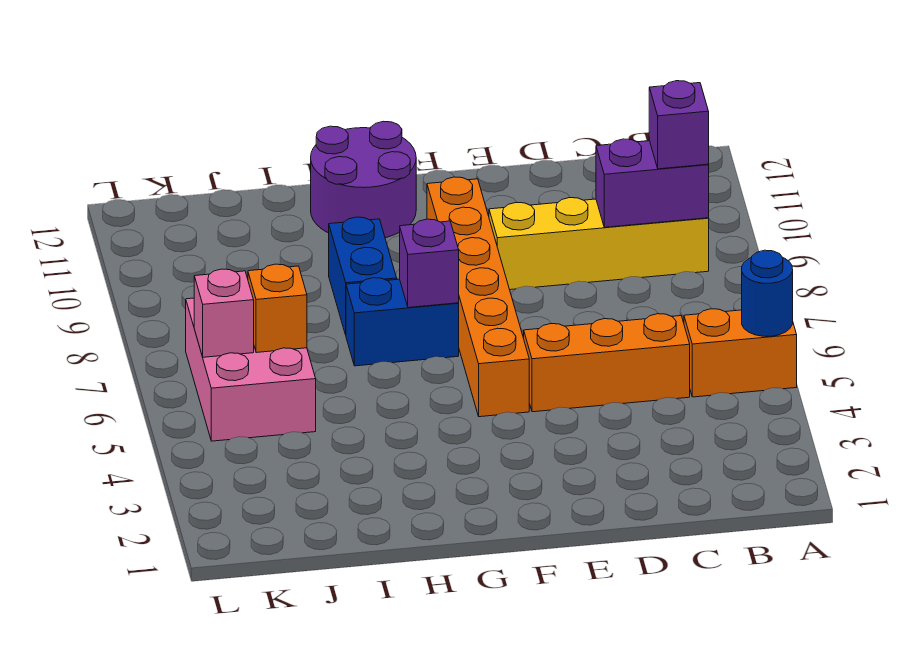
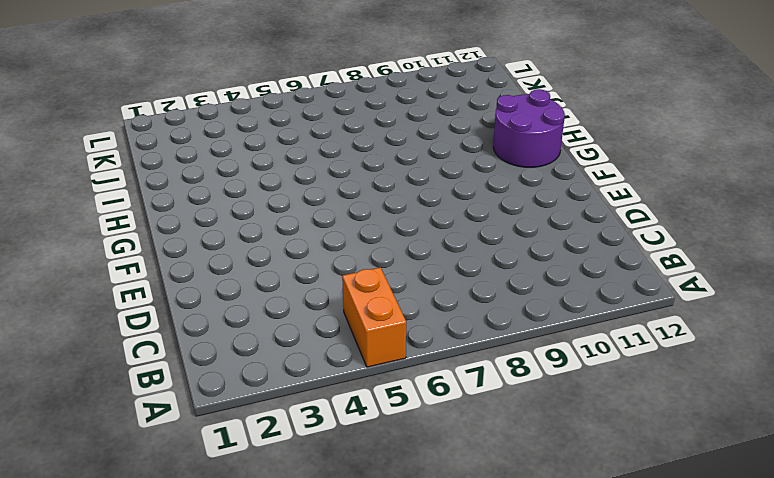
none -> yellow 1x4 brick [489,198,709,290]
none -> orange 1x3 brick [524,314,690,412]
none -> orange 1x6 brick [427,177,529,417]

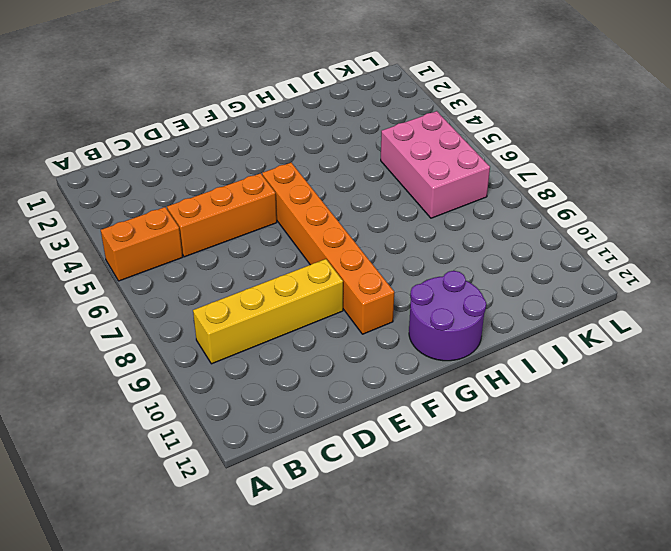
none -> blue 1x2 brick [346,278,459,366]
none -> blue 1x2 brick [329,217,397,335]
none -> blue 1x1 round brick [742,250,793,336]

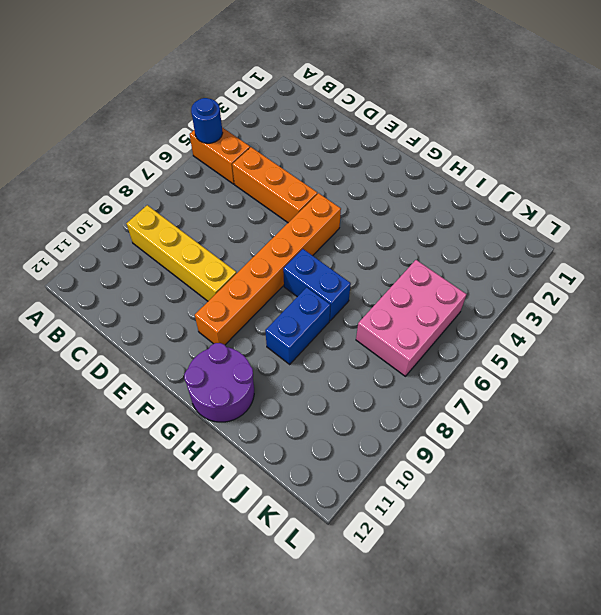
none -> purple 1x2 brick [596,139,709,227]
none -> purple 1x1 brick [400,219,459,308]
none -> orange 1x1 brick [248,264,307,353]

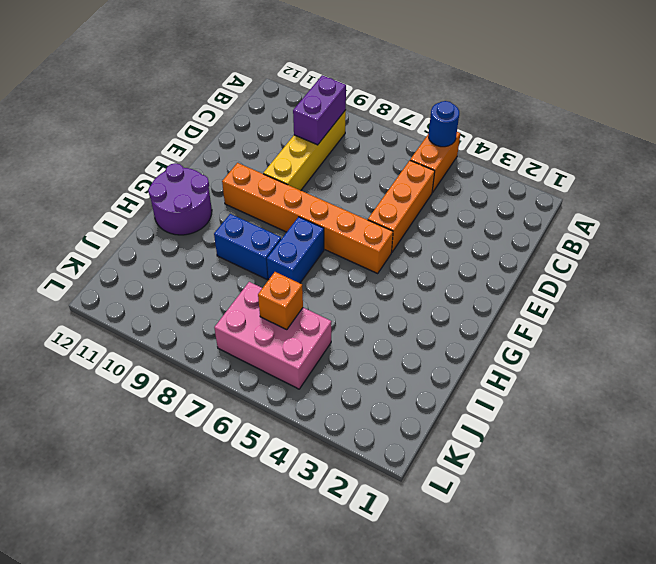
none -> purple 1x1 brick [400,219,459,308]
none -> pink 1x1 brick [194,269,254,357]
none -> purple 1x1 brick [649,81,709,169]

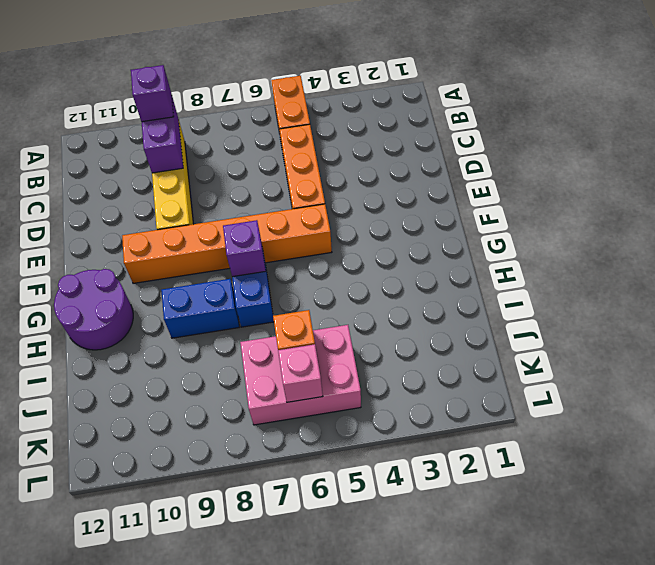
none -> blue 1x1 round brick [742,250,793,336]

